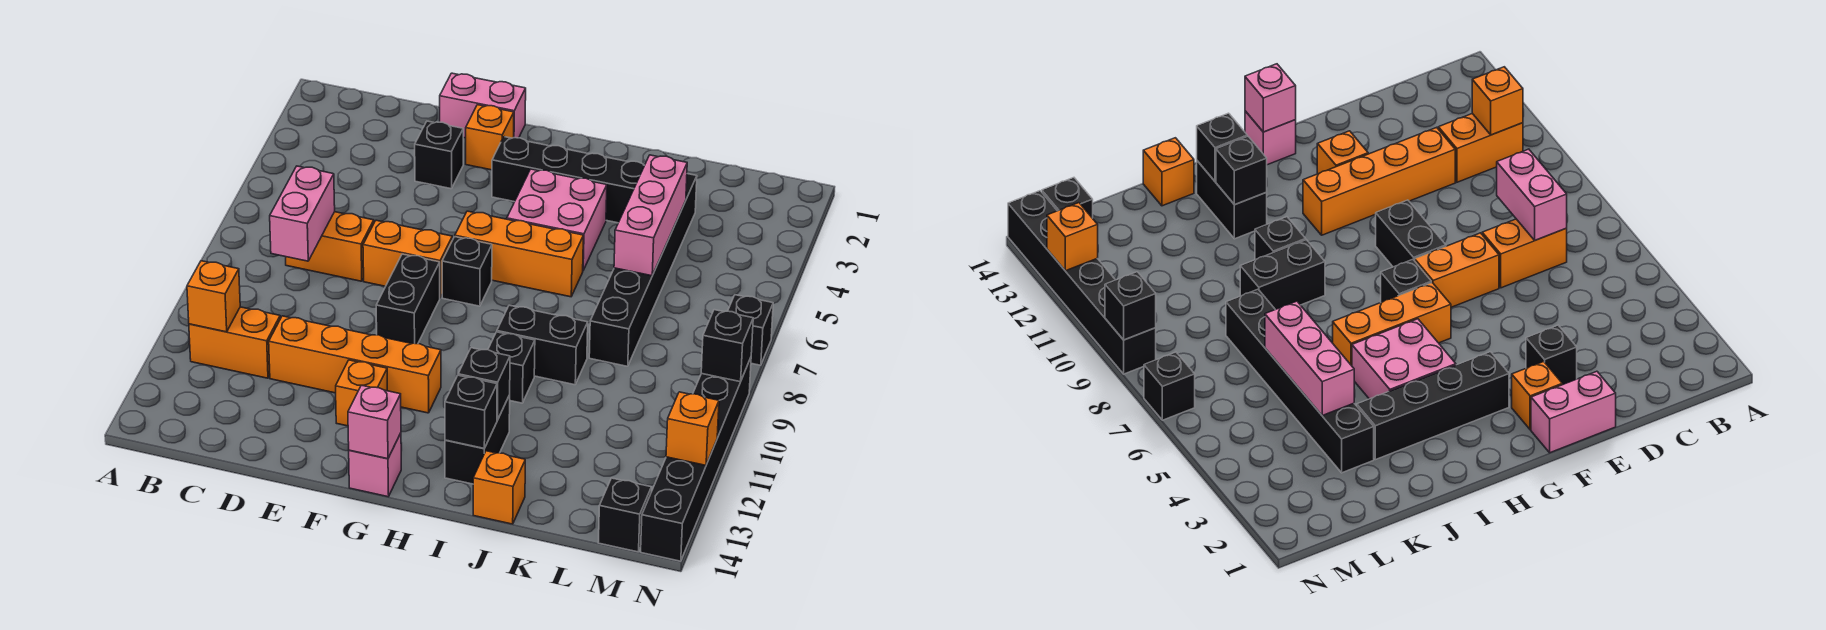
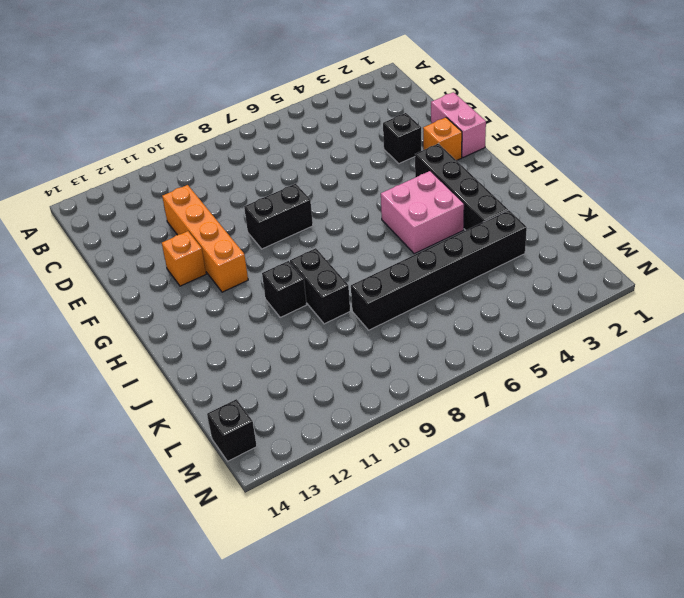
none -> orange 1x2 brick [189,307,280,378]
none -> orange 1x2 brick [286,212,374,281]
none -> orange 1x2 brick [363,220,452,297]
none -> orange 1x3 brick [455,211,583,297]

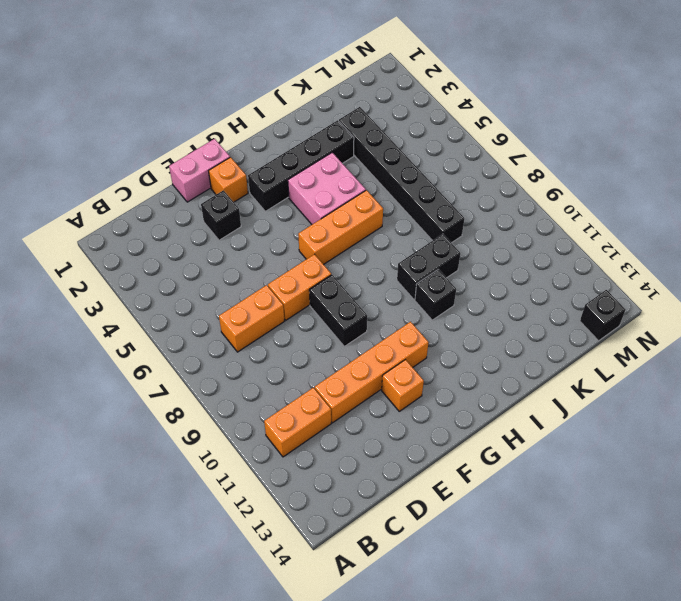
none -> black 1x1 brick [442,237,492,306]
none -> pink 1x1 brick [349,433,401,497]
none -> black 1x2 brick [445,395,510,484]
none -> orange 1x1 brick [473,451,525,524]

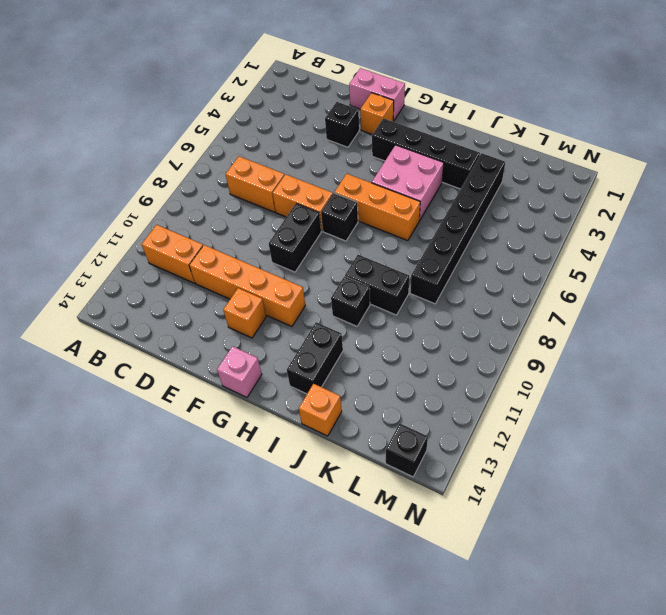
none -> black 1x1 brick [728,295,773,365]
none -> black 1x6 brick [641,358,751,561]
none -> orange 1x1 brick [187,261,240,332]
none -> pink 1x2 brick [270,166,335,261]

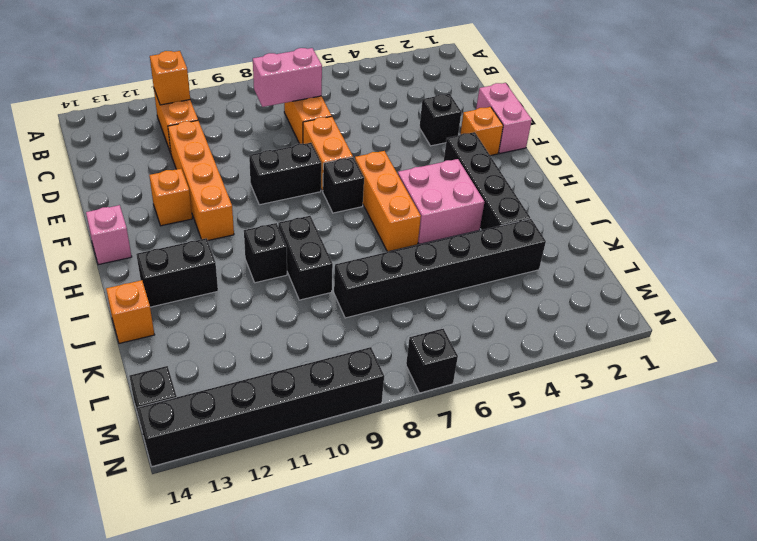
none -> pink 1x1 brick [348,385,401,459]
none -> black 1x1 brick [458,348,510,420]
none -> black 1x1 brick [445,375,497,448]
none -> pink 1x3 brick [614,155,687,276]

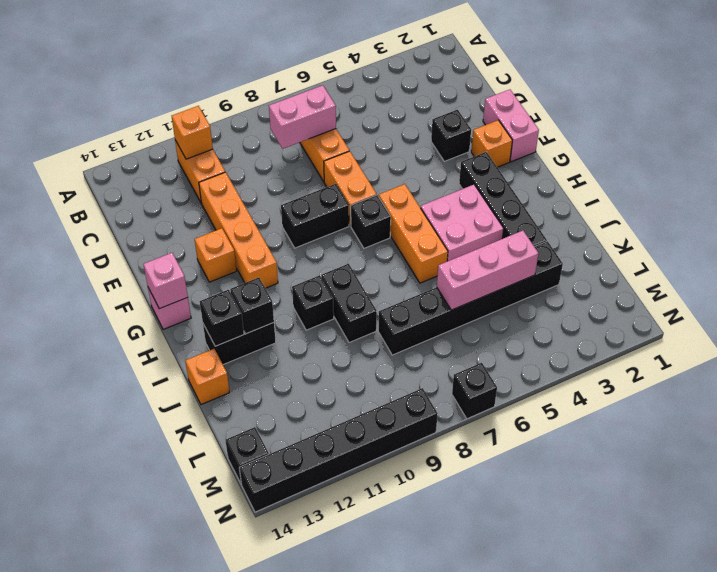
none -> black 1x1 brick [701,310,753,382]
none -> orange 1x1 brick [666,392,719,465]

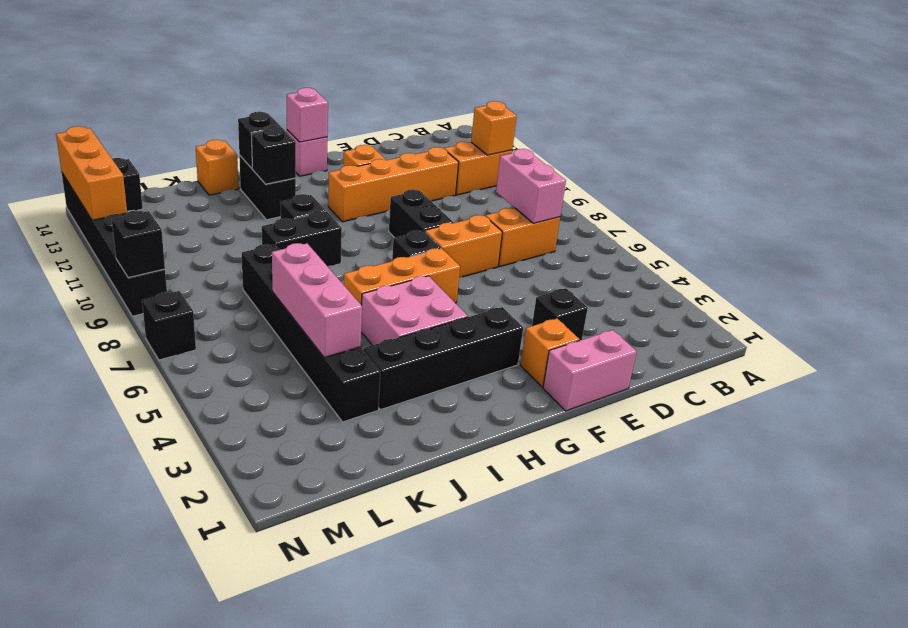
orange 1x3 brick [56,126,127,220] -> orange 1x1 brick [666,392,719,465]

